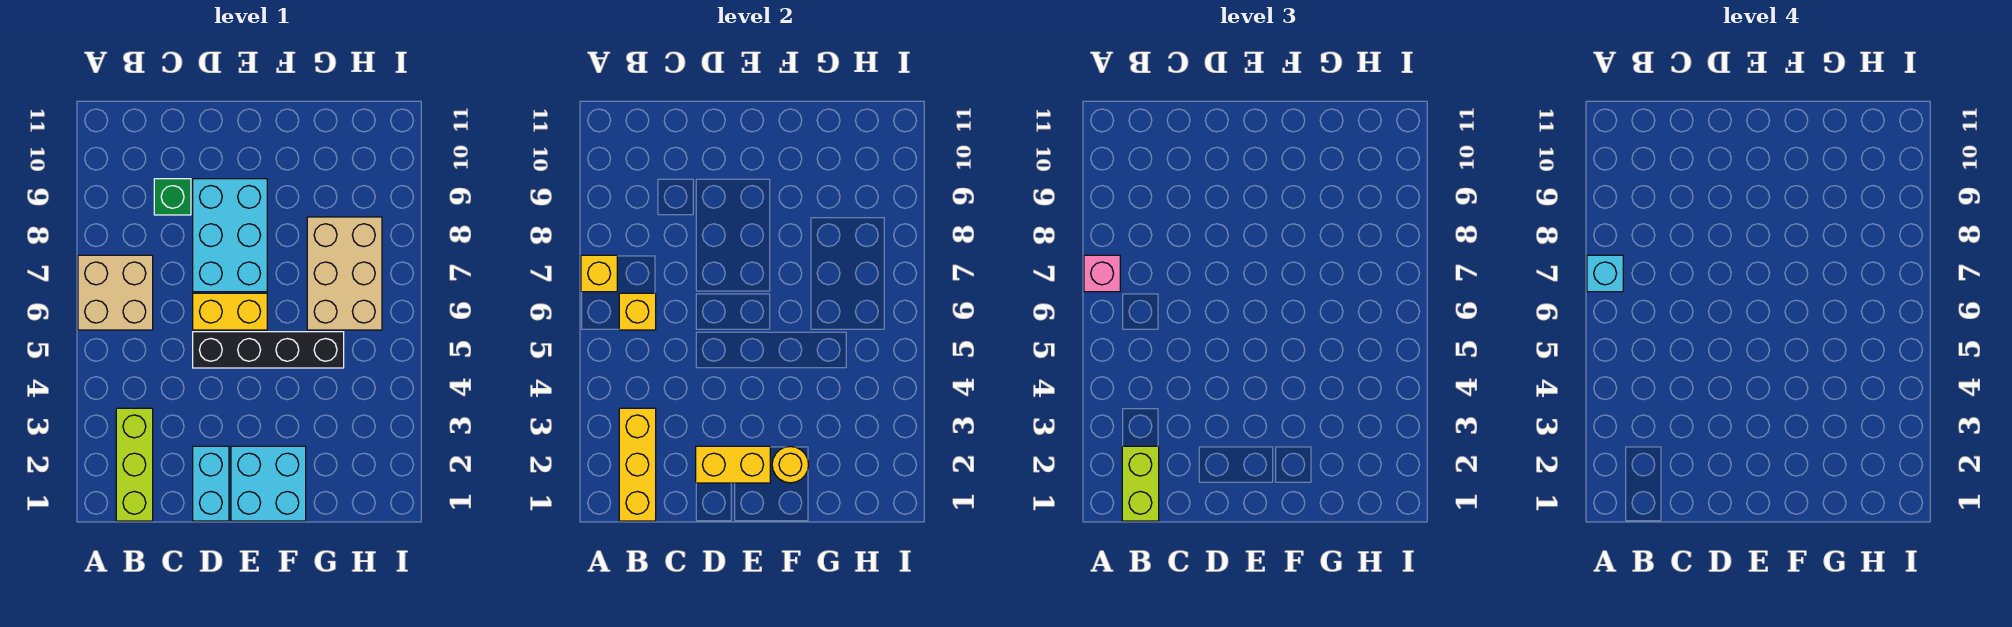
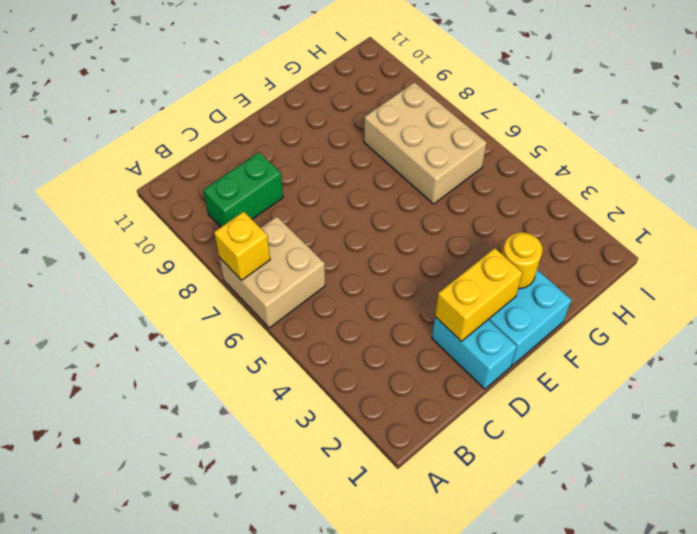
green 1x2 brick [203,152,283,227] -> green 1x1 brick [154,179,191,215]
none -> lime 1x3 brick [116,408,153,521]
none -> black 1x4 brick [193,332,344,368]
none -> yellow 1x2 brick [193,293,267,330]

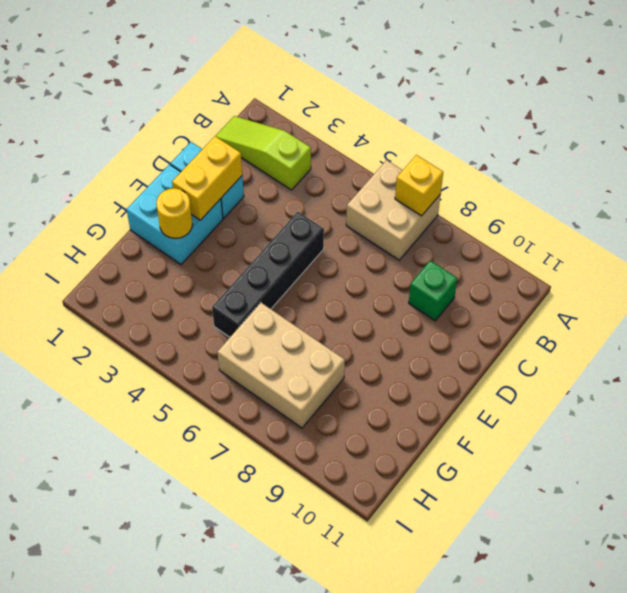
lime 1x3 slope [216,116,311,190] -> lime 1x3 brick [116,408,153,521]
none -> yellow 1x2 brick [193,293,267,330]
none -> cyan 2x3 brick [193,179,267,292]
none -> yellow 1x3 brick [619,408,656,521]

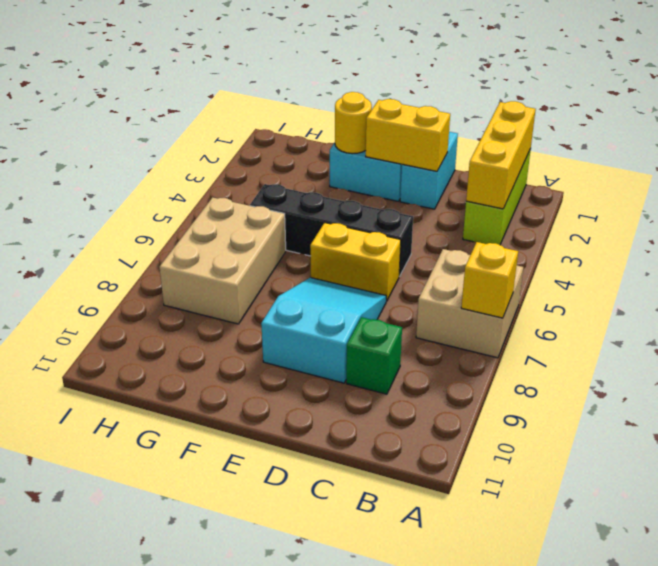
cyan 2x3 slope [261,278,386,383] -> cyan 2x3 brick [193,179,267,292]
none -> yellow 1x1 brick [619,293,656,330]
none -> pink 1x1 brick [1084,255,1120,292]
none -> lime 1x2 brick [1122,446,1159,521]

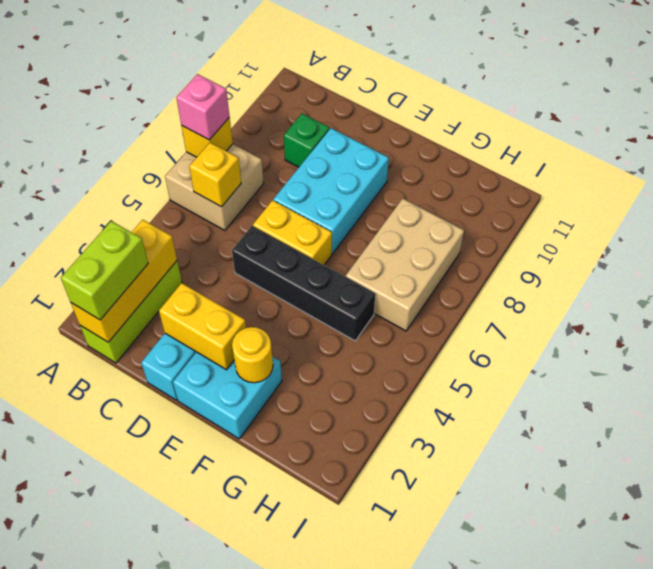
none -> cyan 1x1 brick [1587,255,1623,292]

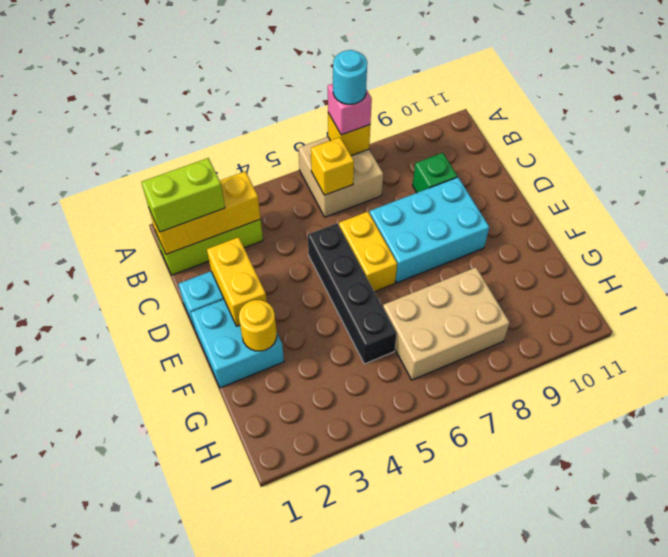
cyan 1x1 round brick [333,50,367,104] -> cyan 1x1 brick [1587,255,1623,292]

